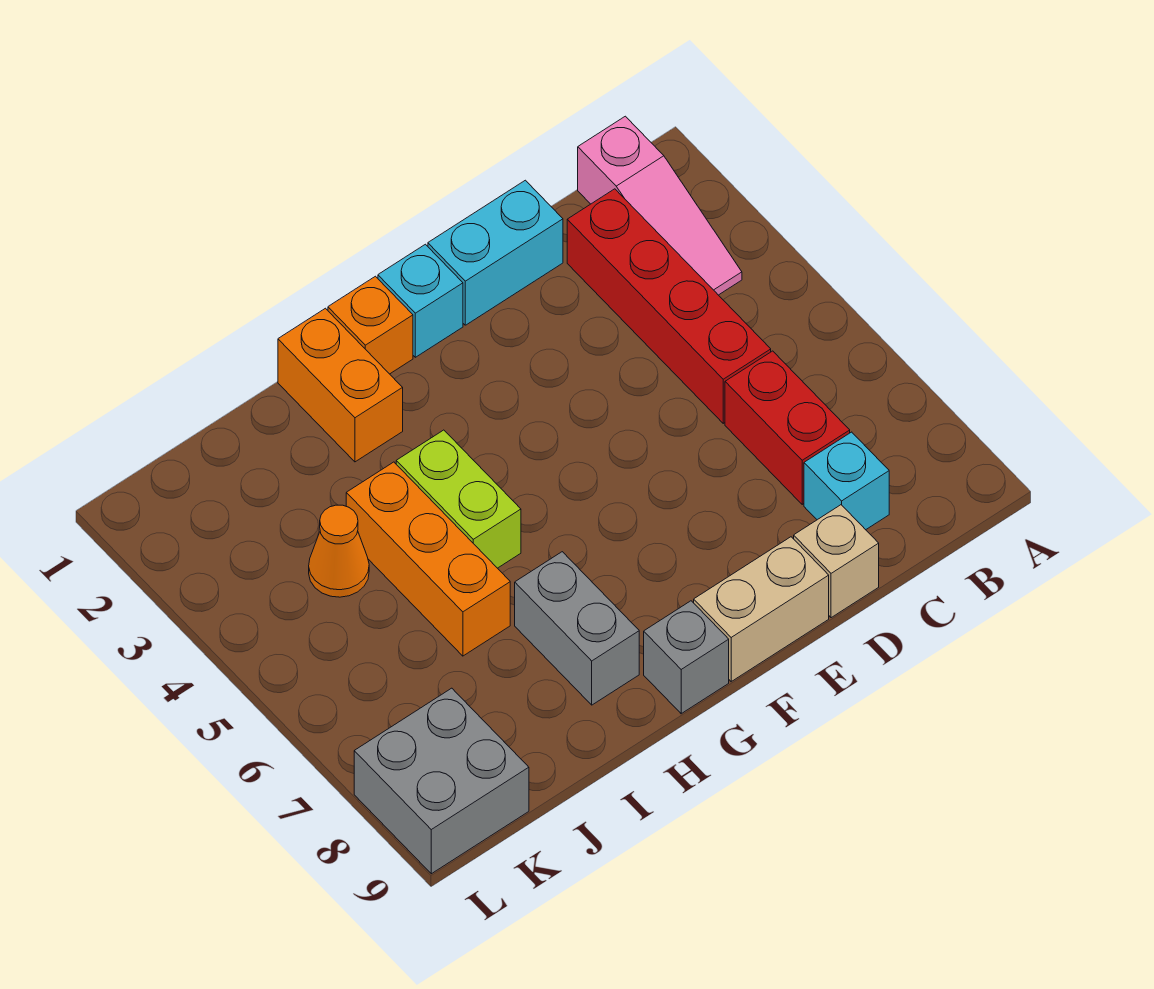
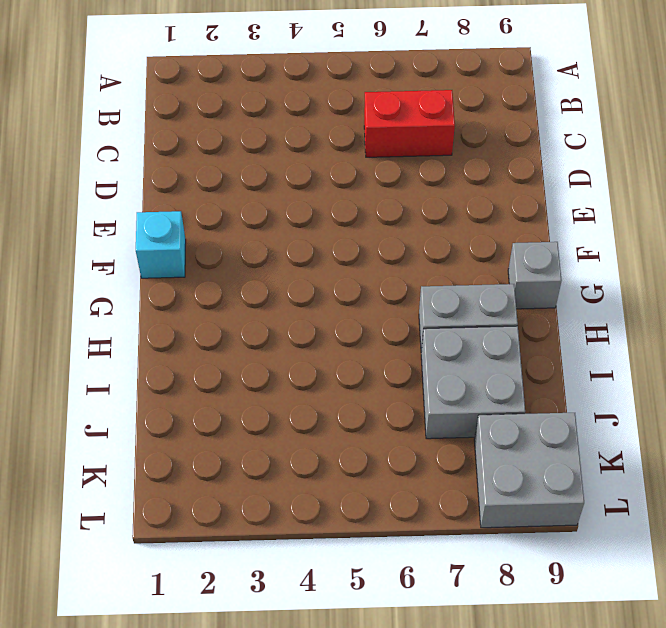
grey 2x2 brick [421,326,525,439] -> none
none -> pink 1x3 slope [578,116,742,295]
none -> red 1x4 brick [567,189,771,423]
none -> cyan 1x1 brick [804,432,889,530]

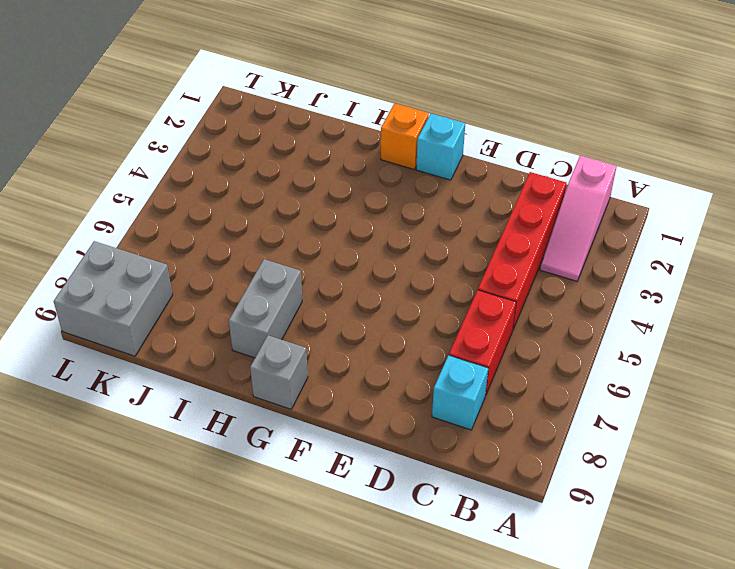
none -> cyan 1x2 brick [428,180,563,325]
none -> tan 1x1 brick [794,505,879,618]
none -> tan 1x2 brick [694,537,829,682]

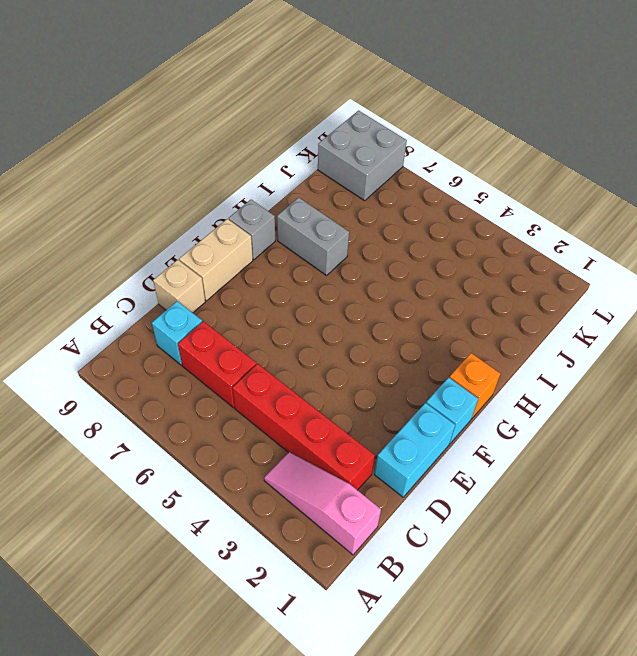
none -> orange 1x2 brick [278,308,403,462]
none -> lime 1x2 brick [396,430,521,568]
none -> orange 1x3 brick [346,462,510,656]

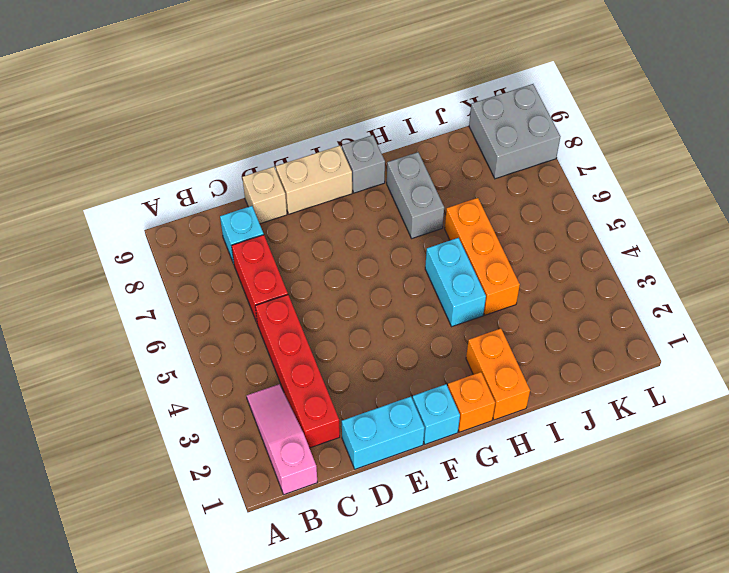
cyan 1x2 brick [425,238,486,326] -> lime 1x2 brick [396,430,521,568]
none -> orange 1x1 cone [309,505,369,597]

